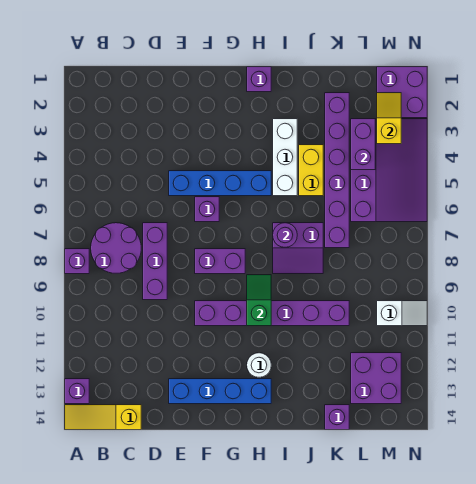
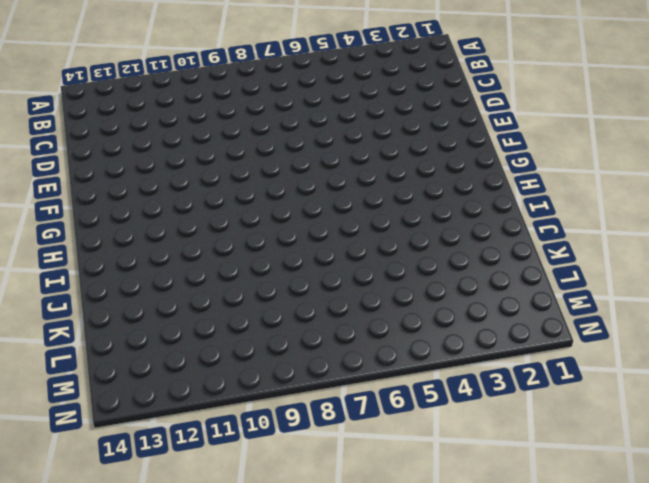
none -> purple 1x1 brick [65,249,89,274]
none -> purple 1x1 brick [65,379,89,404]
none -> yellow 1x3 slope [65,405,141,430]

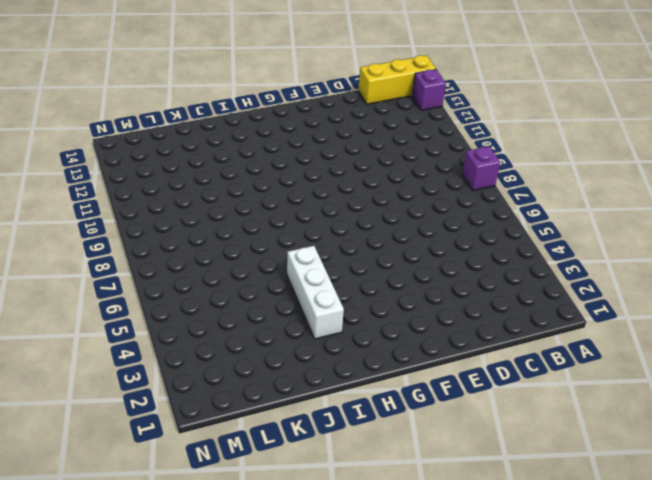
yellow 1x3 brick [358,55,436,104] -> yellow 1x3 slope [65,405,141,430]
none -> purple 2x2 round brick [91,223,141,273]
none -> purple 1x3 brick [143,223,167,300]
none -> blue 1x4 brick [169,171,271,196]

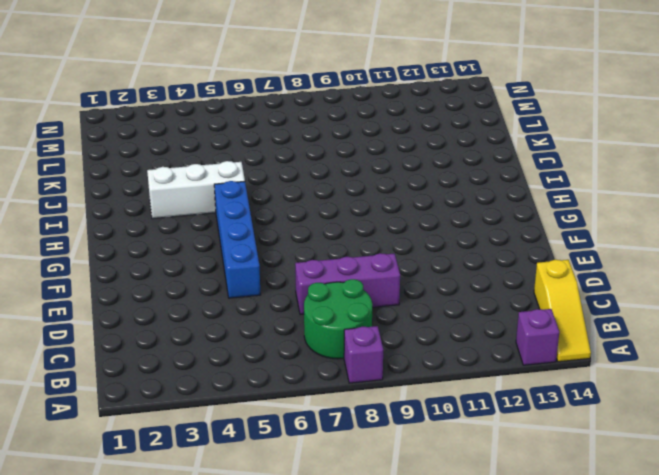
green 2x2 round brick [304,279,372,359] -> purple 2x2 round brick [91,223,141,273]
none -> blue 1x4 brick [169,379,271,404]
none -> purple 1x1 brick [195,197,219,222]
none -> purple 1x2 brick [195,249,245,274]

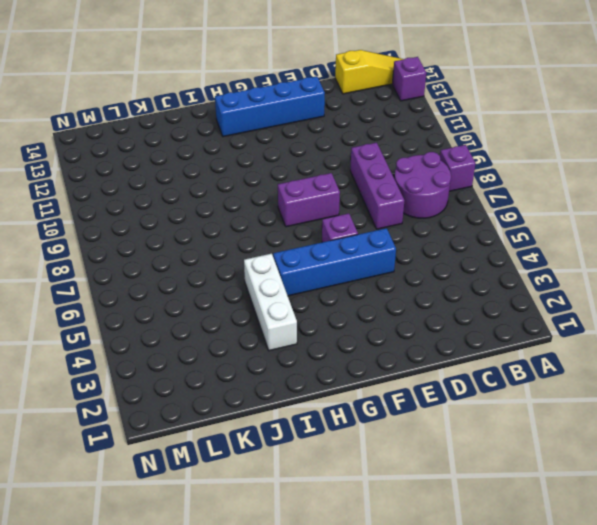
none -> purple 1x6 brick [195,301,349,326]
none -> purple 1x1 brick [247,67,271,92]
none -> white 1x1 round brick [247,353,271,377]

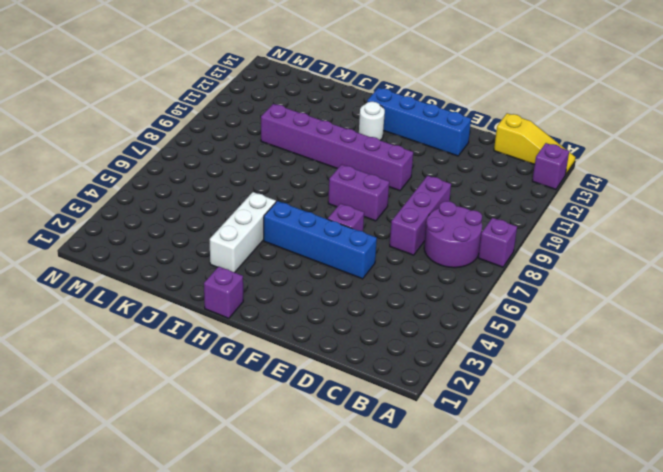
none -> purple 2x2 slope [273,223,323,274]
none -> yellow 1x2 brick [299,145,323,196]
none -> purple 1x6 brick [325,93,349,248]

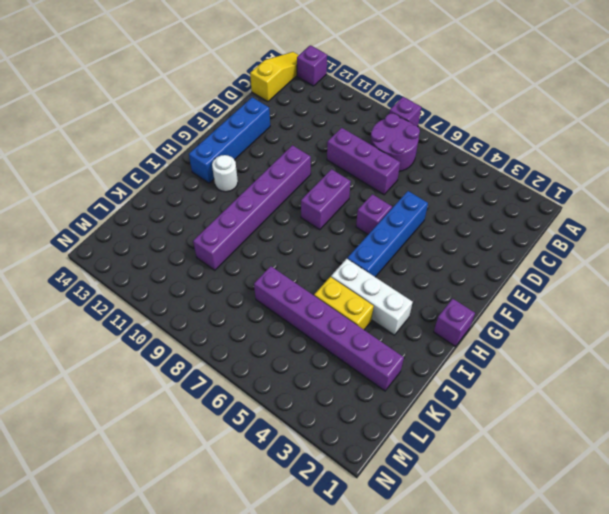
none -> purple 2x2 slope [273,223,323,274]
none -> purple 1x1 brick [325,405,349,430]
none -> purple 3x4 slope [351,119,427,222]

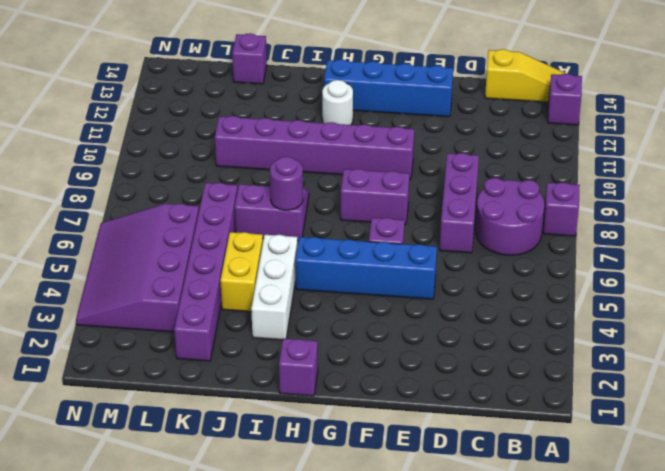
none -> purple 2x2 brick [351,353,401,404]
none -> purple 2x2 brick [377,67,427,118]
none -> white 1x2 slope [377,301,427,326]

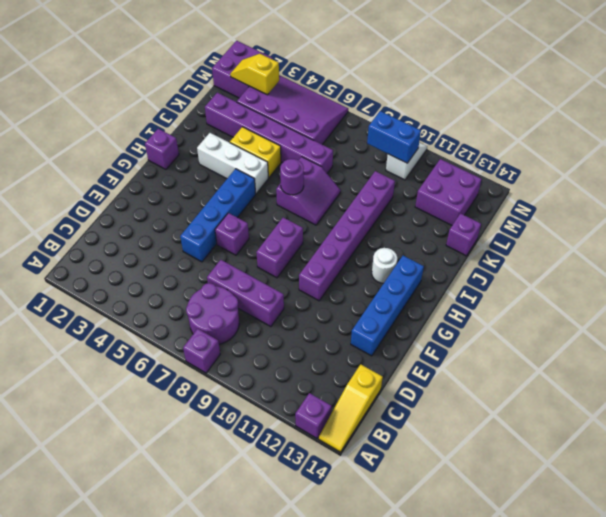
blue 1x2 brick [367,111,421,163] -> none
none -> green 1x2 slope [247,275,271,326]
none -> purple 1x2 brick [351,119,375,170]

